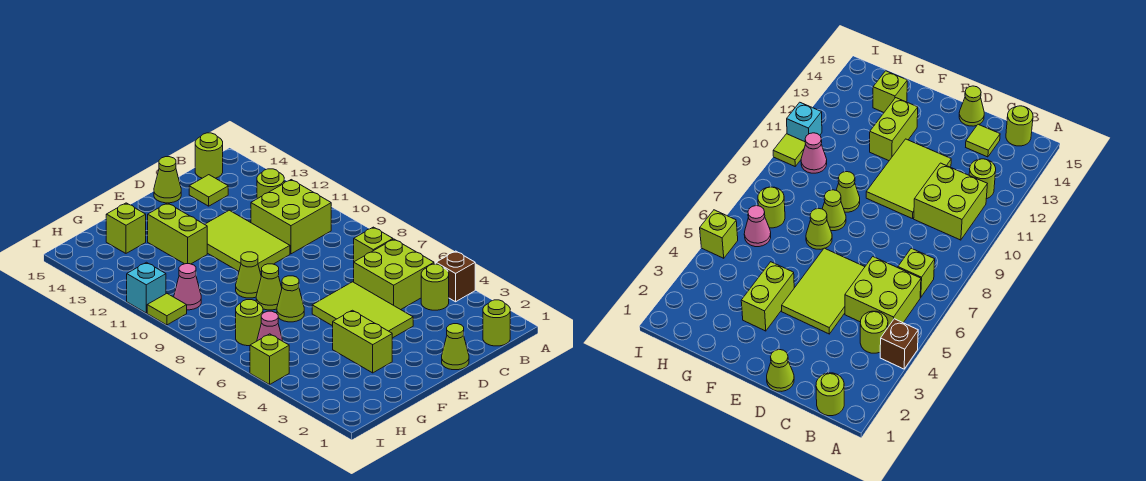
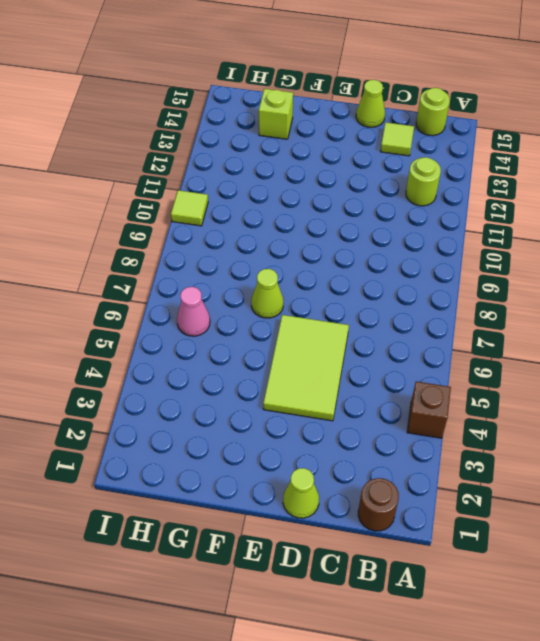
brown 1x1 round brick [358,478,399,531] -> lime 1x1 round brick [483,300,510,346]
none -> lime 1x1 round brick [421,264,449,310]
none -> lime 2x2 brick [354,239,434,310]
none -> lime 1x1 brick [354,227,393,262]

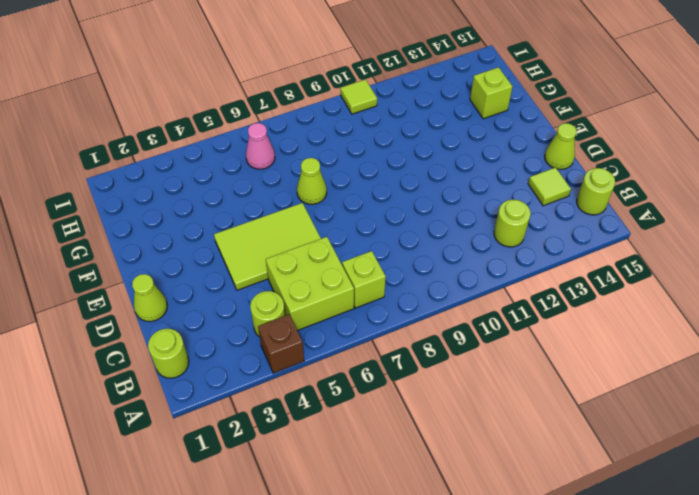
none -> lime 2x2 brick [251,180,331,254]
none -> lime 2x3 tile [205,210,290,272]
none -> lime 1x2 brick [333,310,392,373]

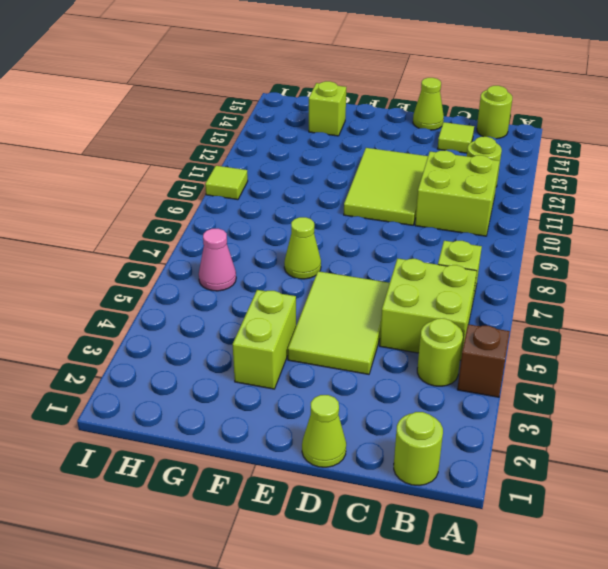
none -> lime 1x1 cone [256,264,282,310]
none -> lime 1x1 cone [236,252,261,298]
none -> lime 1x2 brick [148,203,207,264]

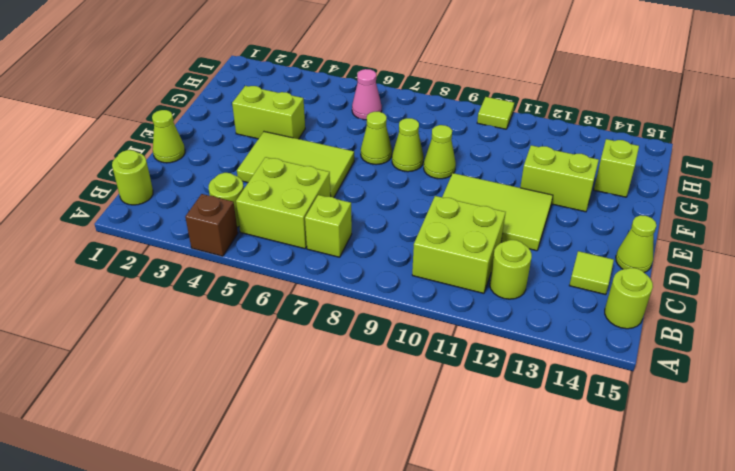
none -> lime 1x1 round brick [236,300,263,346]
none -> pink 1x1 cone [174,264,201,310]
none -> lime 1x1 brick [250,334,289,385]

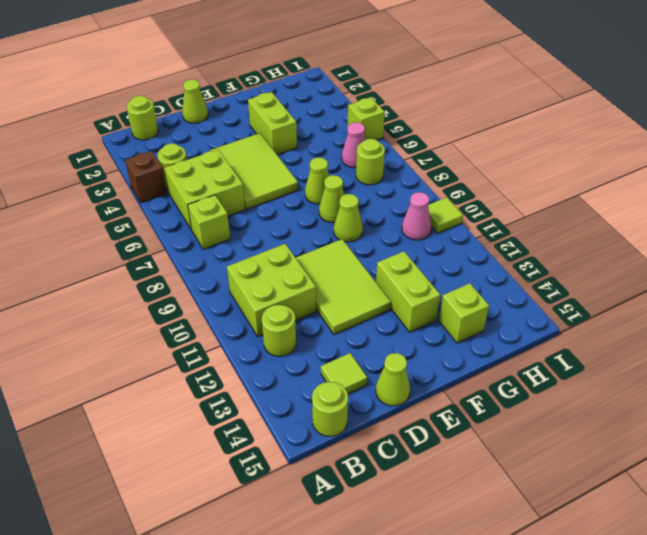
none -> cyan 1x1 brick [127,262,166,313]

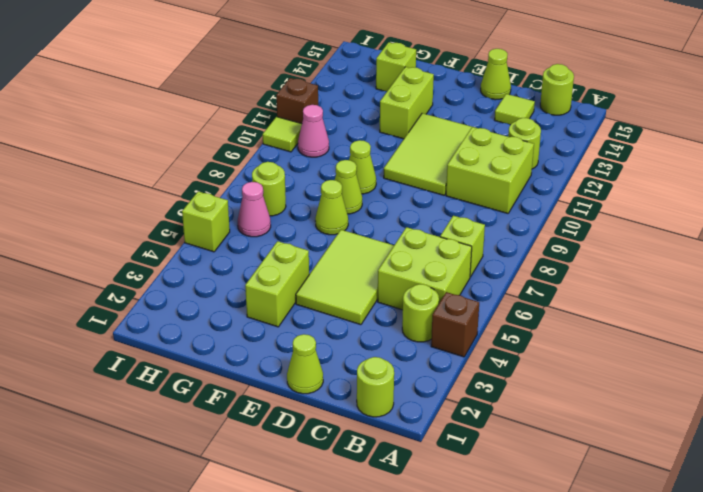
brown 1x1 brick [276,78,318,124] -> cyan 1x1 brick [127,262,166,313]

